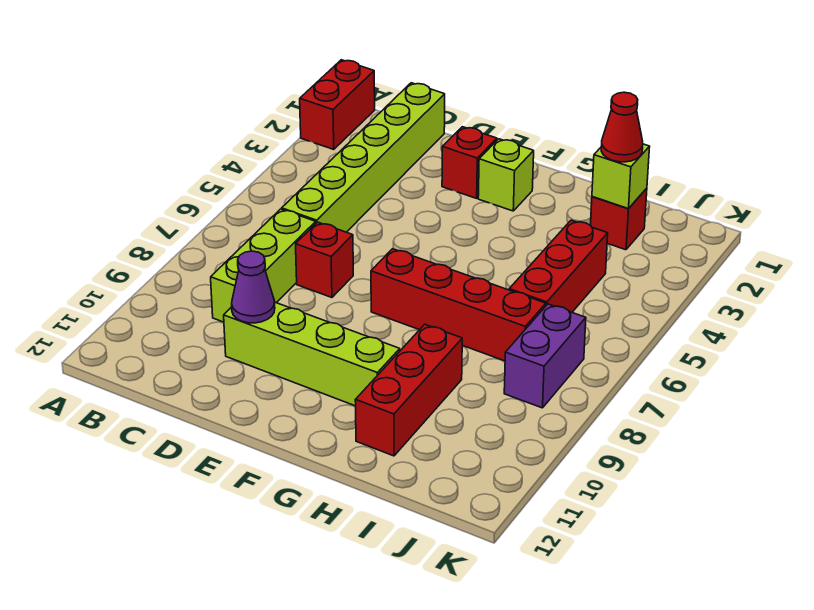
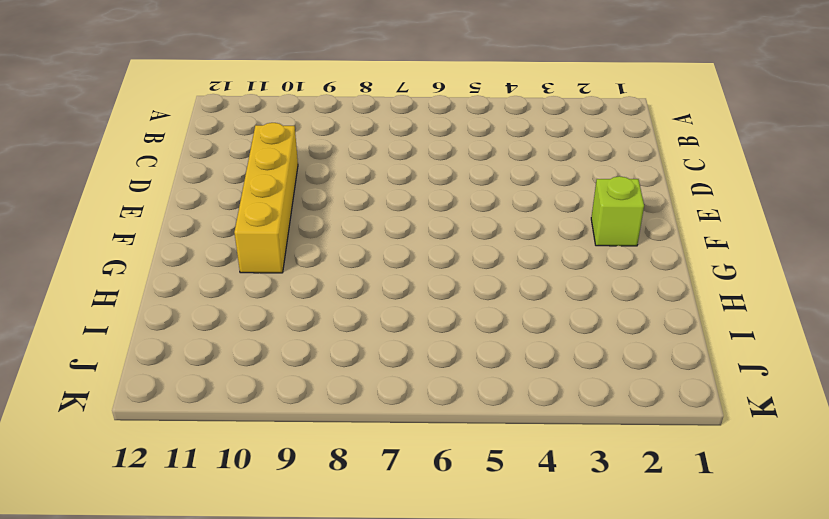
yellow 1x4 brick [234,123,298,273] -> lime 1x4 brick [224,302,400,406]
none -> red 1x2 brick [300,60,375,149]
none -> lime 1x6 brick [282,83,445,232]
none -> lime 1x3 brick [211,209,316,322]

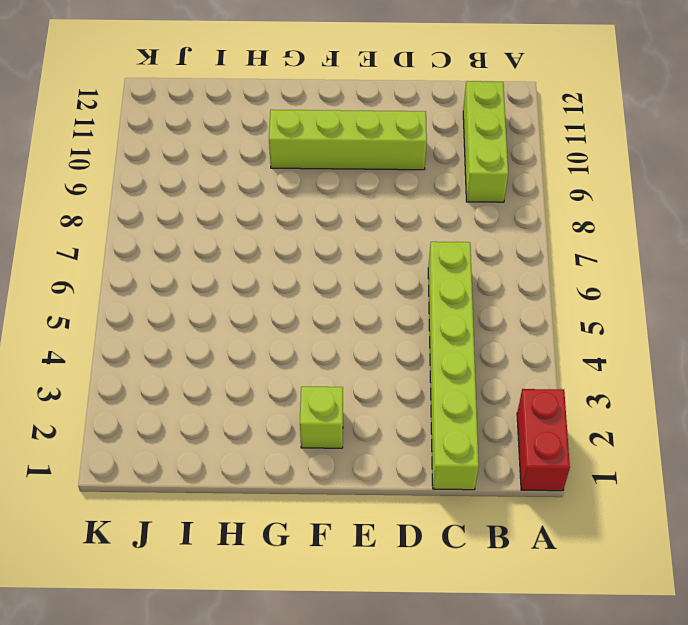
lime 1x3 brick [463,81,508,202] -> lime 1x3 brick moved to [211,209,316,322]
none -> red 1x1 brick [296,222,353,298]
none -> red 1x1 brick [442,127,497,198]
none -> red 1x4 brick [371,249,546,361]

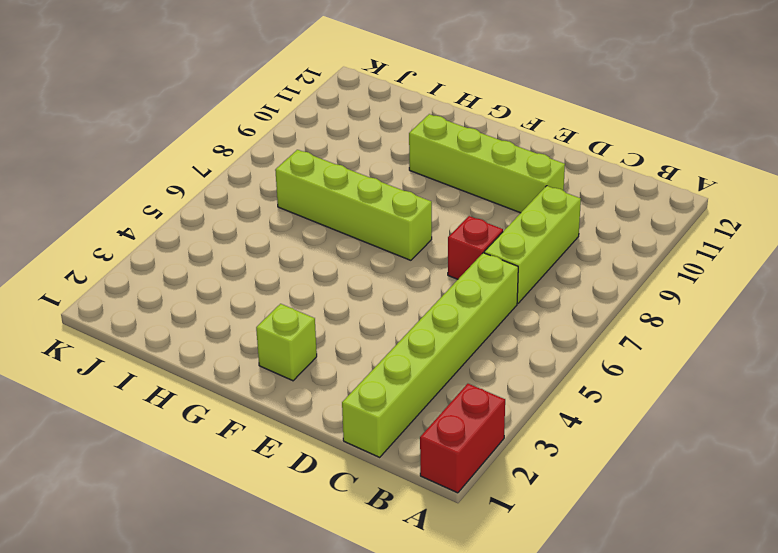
lime 1x4 brick [275,150,432,260] -> red 1x4 brick [371,249,546,361]
none -> red 1x1 brick [442,127,497,198]
none -> red 1x3 brick [355,324,462,456]
none -> red 1x1 brick [591,188,647,250]

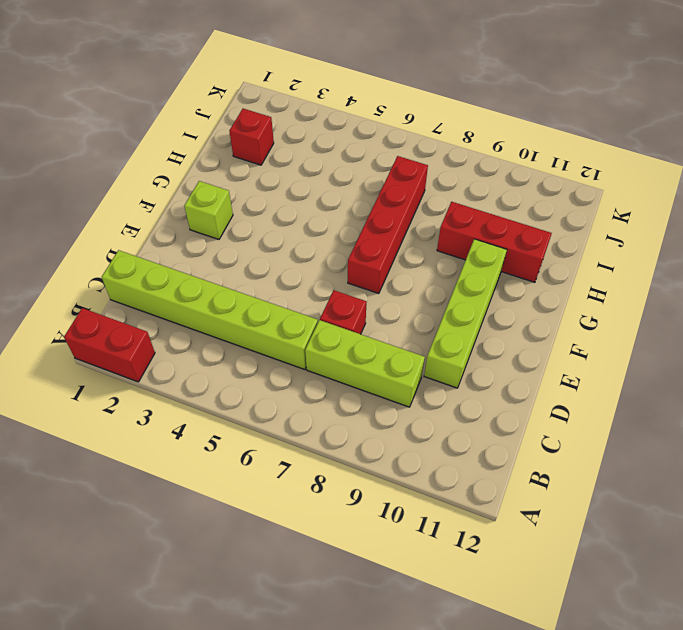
none -> red 1x1 brick [442,127,497,198]
none -> red 1x3 brick [509,220,608,312]
none -> purple 1x2 brick [504,304,586,408]

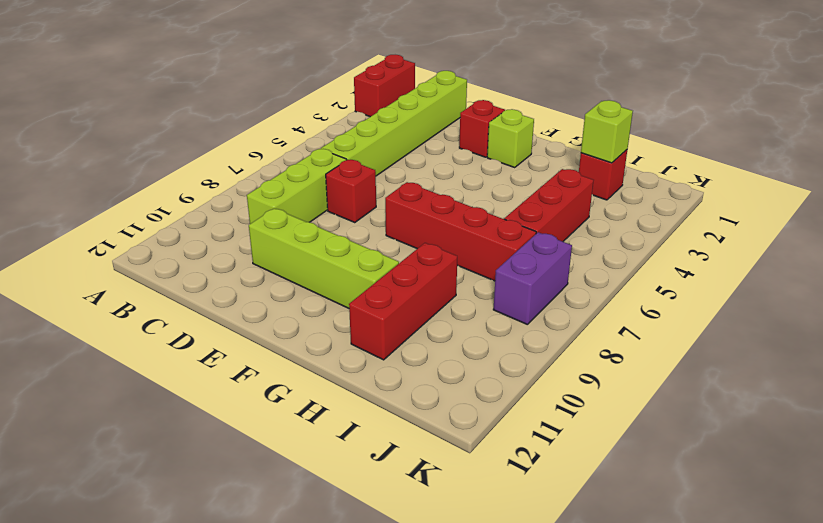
none -> purple 1x1 cone [232,251,275,323]
none -> red 1x1 cone [601,92,643,162]

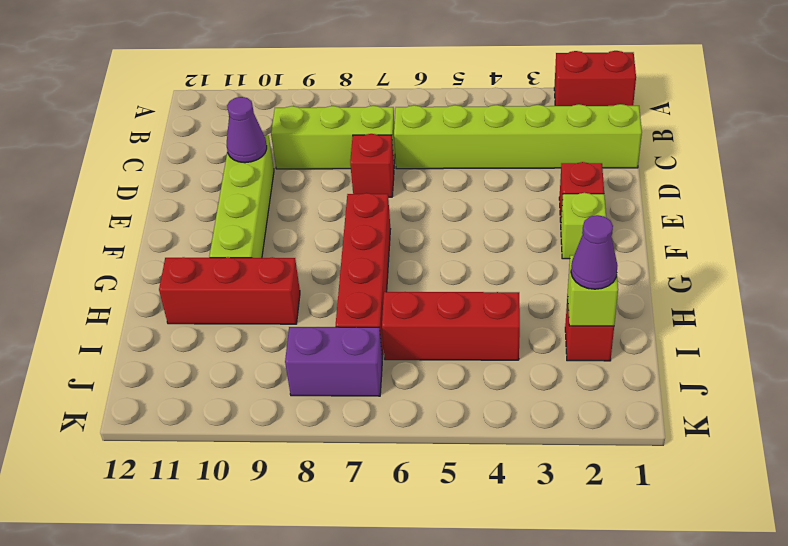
purple 1x1 cone [571,215,618,289] -> red 1x1 cone [601,92,643,162]

